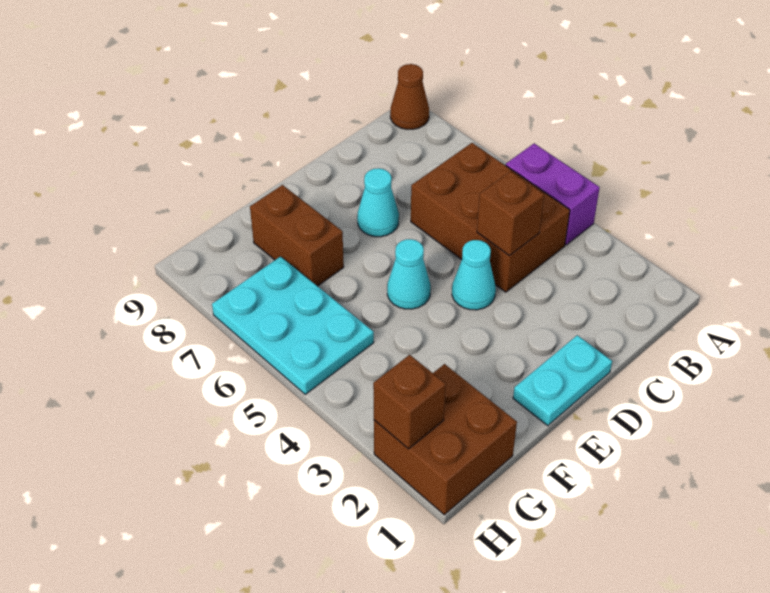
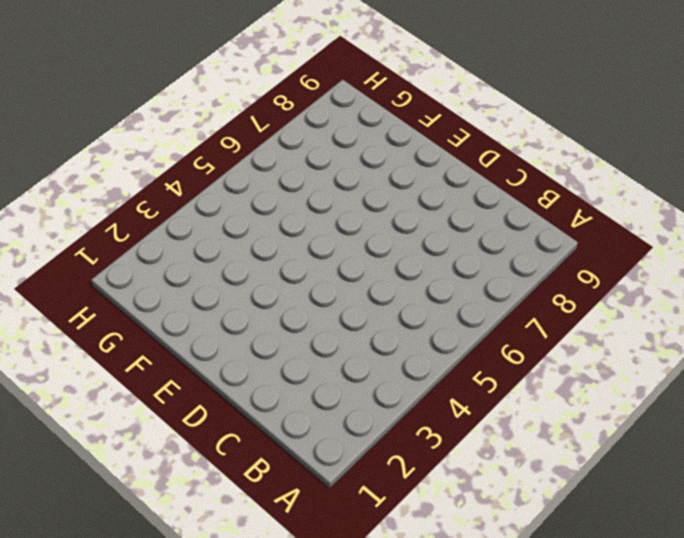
none -> purple 1x2 brick [506,143,600,245]
none -> brown 1x1 cone [390,64,429,129]
none -> brown 2x3 brick [411,143,570,292]

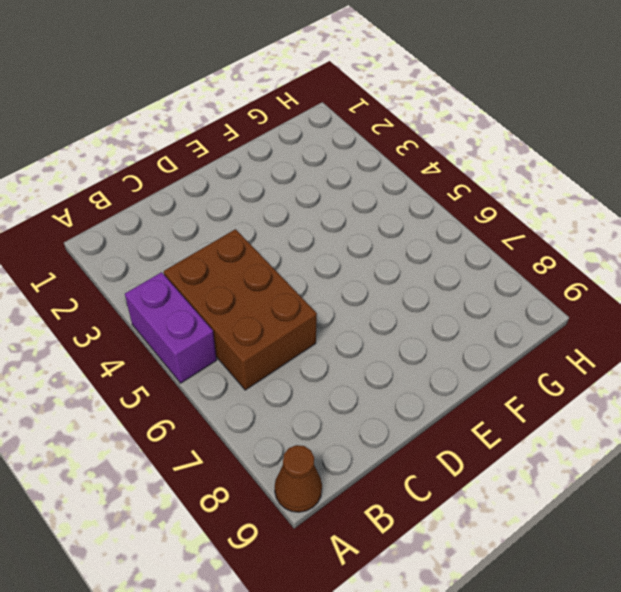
none -> cyan 1x2 plate [513,335,612,426]
none -> cyan 1x1 cone [452,240,496,310]
none -> cyan 1x1 cone [357,168,399,237]

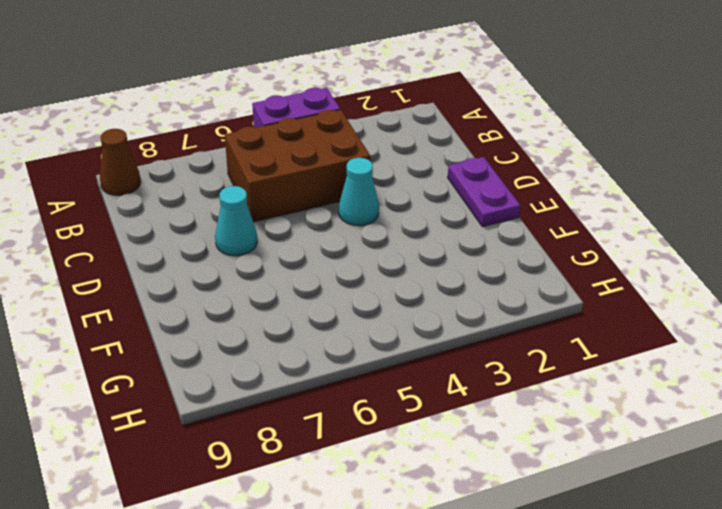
purple 1x2 plate [447,157,520,227] -> cyan 1x2 plate [513,335,612,426]
none -> cyan 1x1 cone [387,239,431,309]
none -> brown 1x2 brick [250,185,344,286]
none -> brown 2x2 brick [374,364,517,515]

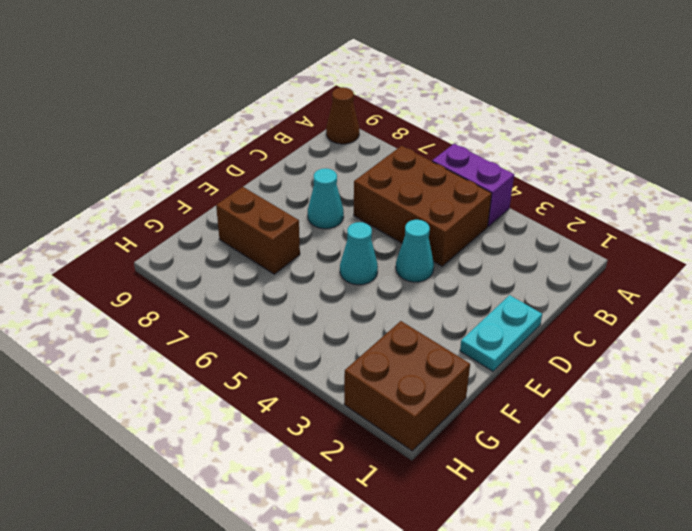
none -> cyan 2x3 plate [212,257,374,394]
none -> brown 1x1 brick [477,171,544,256]
none -> brown 1x1 brick [373,355,446,449]

